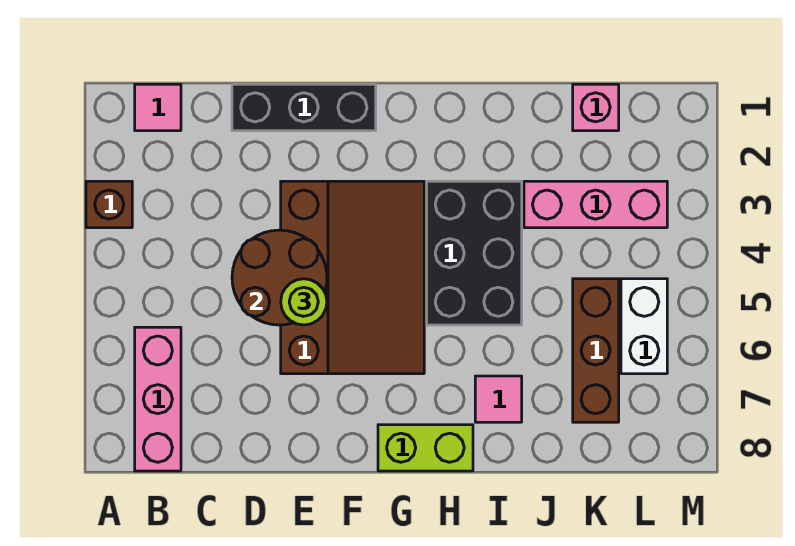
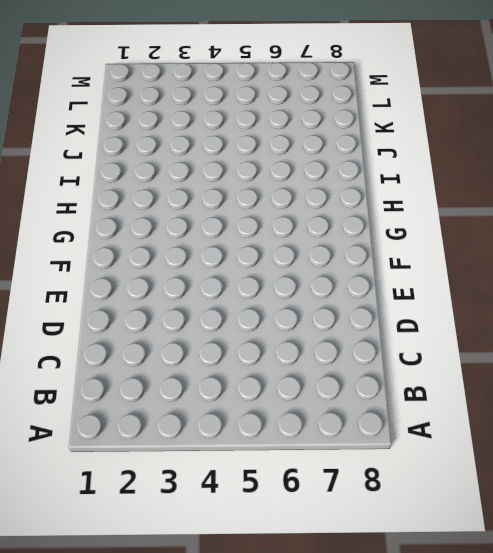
none -> brown 1x1 brick [86,181,132,228]
none -> pink 1x1 tile [135,84,181,131]
none -> pink 1x3 brick [135,327,181,471]

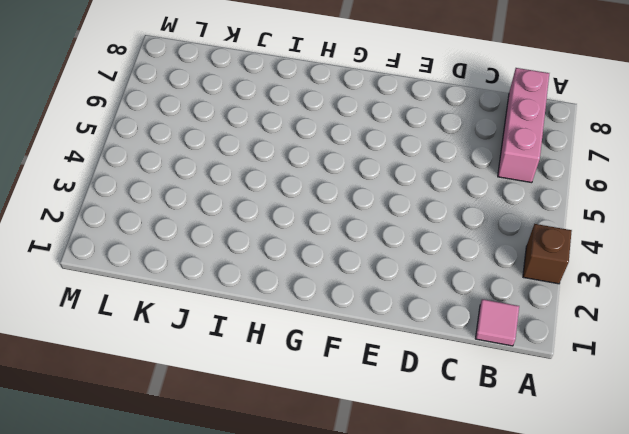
none -> black 1x3 brick [232,84,376,131]
none -> brown 3x4 slope [281,181,424,374]
none -> lime 1x2 brick [378,425,473,471]

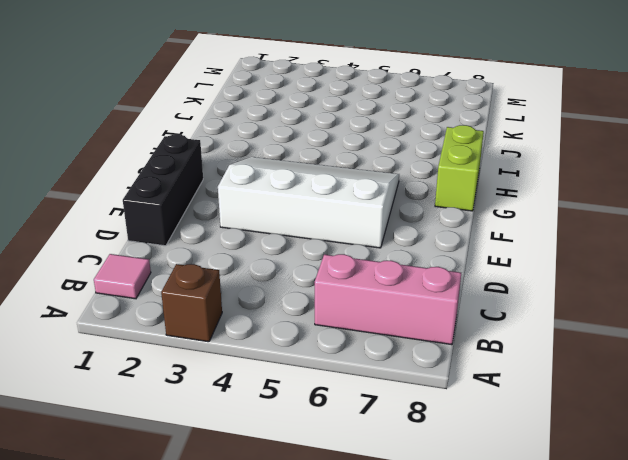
white 3x4 slope [218,157,399,248] -> brown 3x4 slope [281,181,424,374]
none -> black 2x3 brick [427,181,522,325]
none -> pink 1x1 tile [475,376,522,422]
none -> pink 1x3 brick [524,181,667,228]

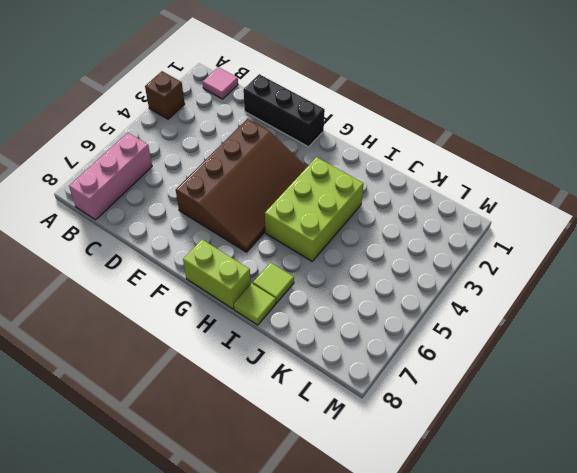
lime 2x3 brick [265,157,364,261] -> black 2x3 brick [427,181,522,325]
lime 1x1 tile [253,263,294,303] -> pink 1x1 tile [475,376,522,422]
lime 1x1 tile [234,284,276,325] -> none
none -> pink 1x3 brick [524,181,667,228]
none -> pink 1x1 brick [573,84,619,131]
none -> brown 1x3 brick [573,279,619,422]

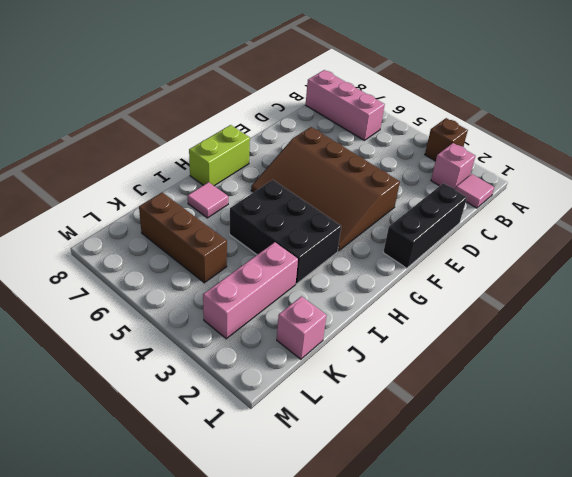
pink 1x1 brick [431,143,475,189] -> none
none -> white 1x2 brick [621,279,667,374]
none -> brown 2x2 round brick [232,230,327,325]
none -> lime 1x1 round brick [281,279,327,325]

